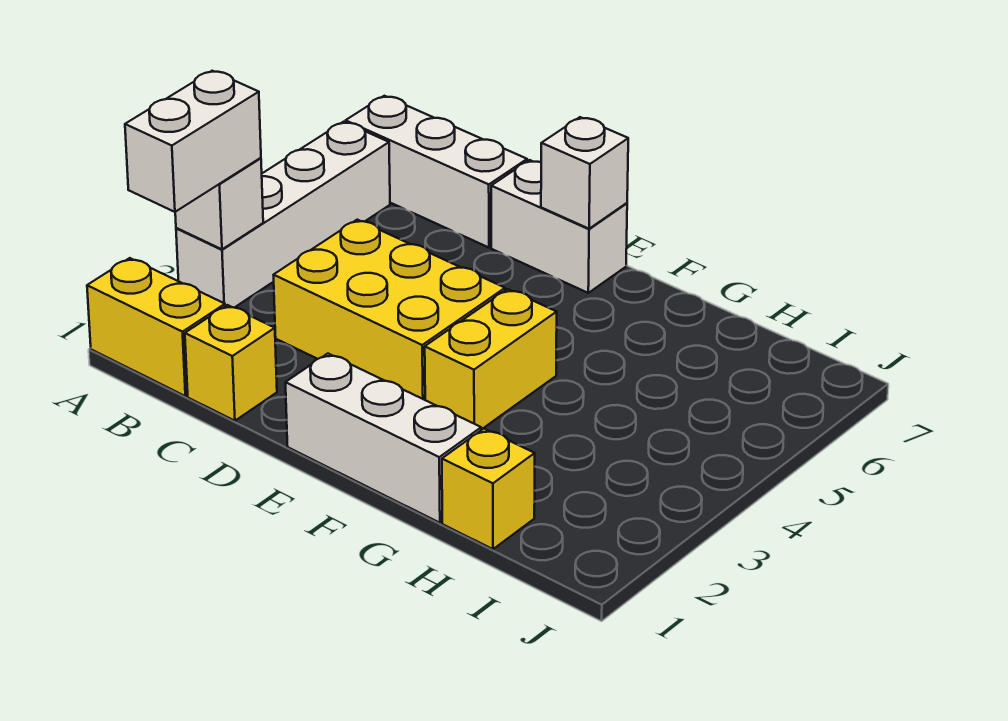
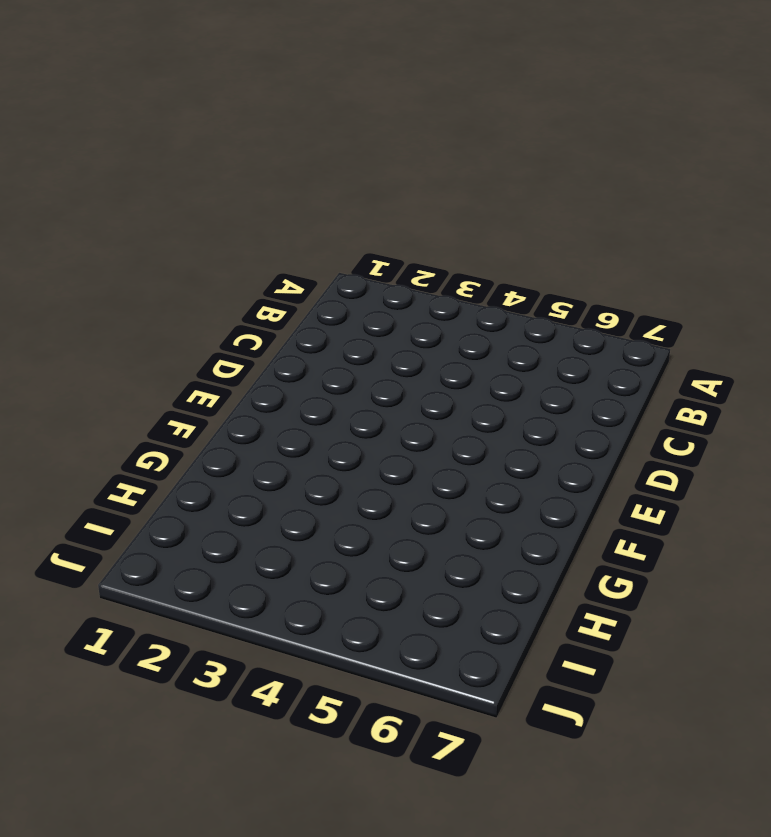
none -> yellow 1x2 brick [87,258,225,396]
none -> white 1x4 brick [176,122,390,308]
none -> white 1x3 brick [346,96,527,247]

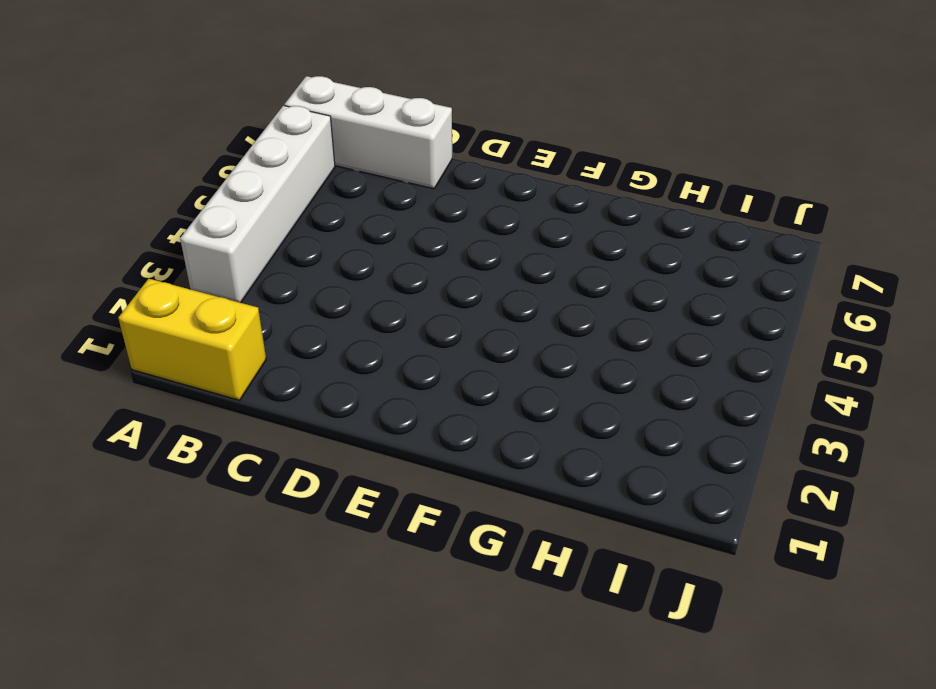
none -> yellow 1x1 brick [185,305,277,421]
none -> yellow 2x3 brick [274,220,505,400]
none -> white 1x2 brick [491,160,627,293]

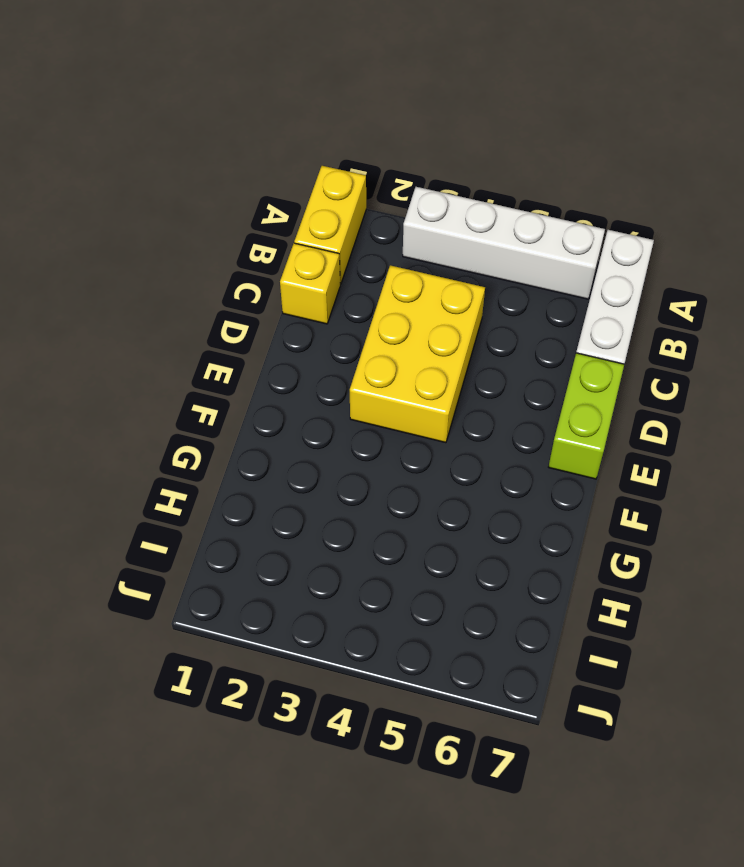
lime 1x2 brick [549,353,624,479] -> white 1x2 brick [491,160,627,293]
none -> white 1x3 brick [286,354,481,523]
none -> yellow 1x2 brick [425,289,557,430]
none -> yellow 1x1 brick [442,429,535,549]

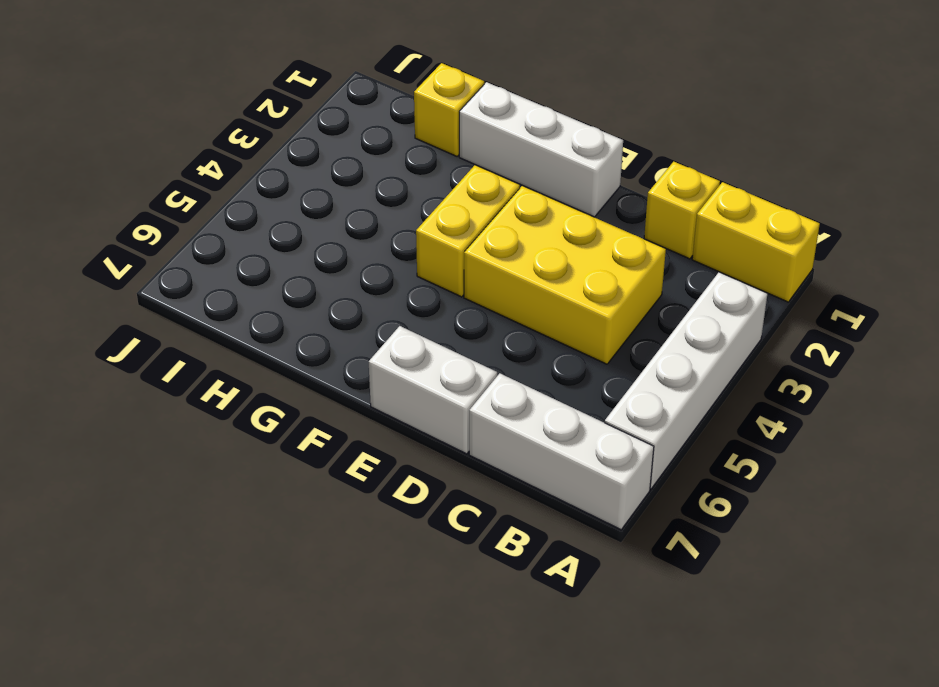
none -> white 1x1 brick [175,158,263,249]
none -> white 1x1 brick [541,117,628,229]
none -> white 1x2 brick [125,71,261,212]

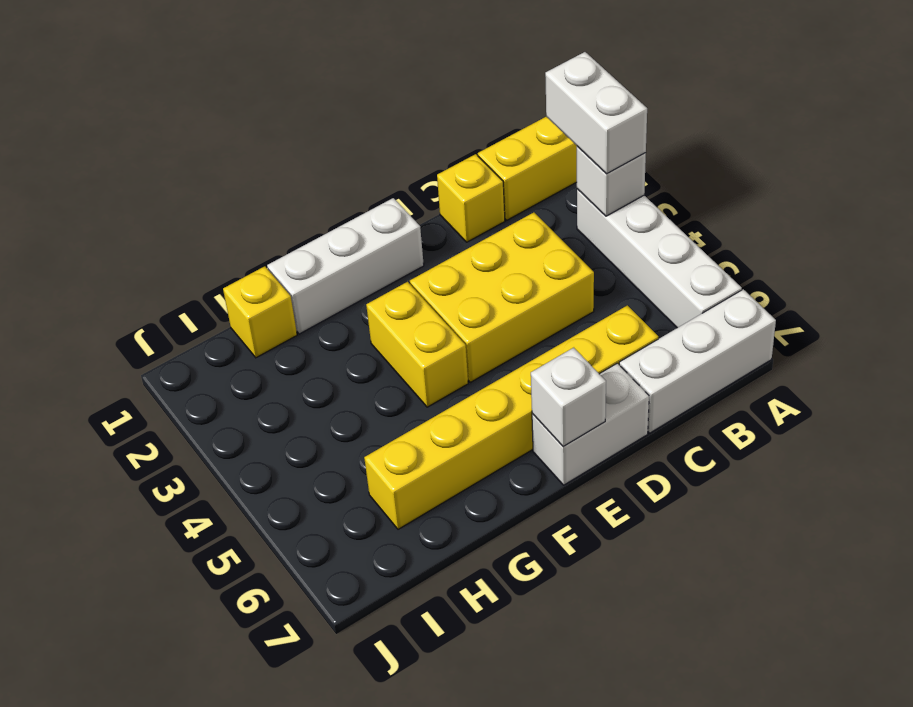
yellow 1x6 brick [364,305,658,529] -> none

